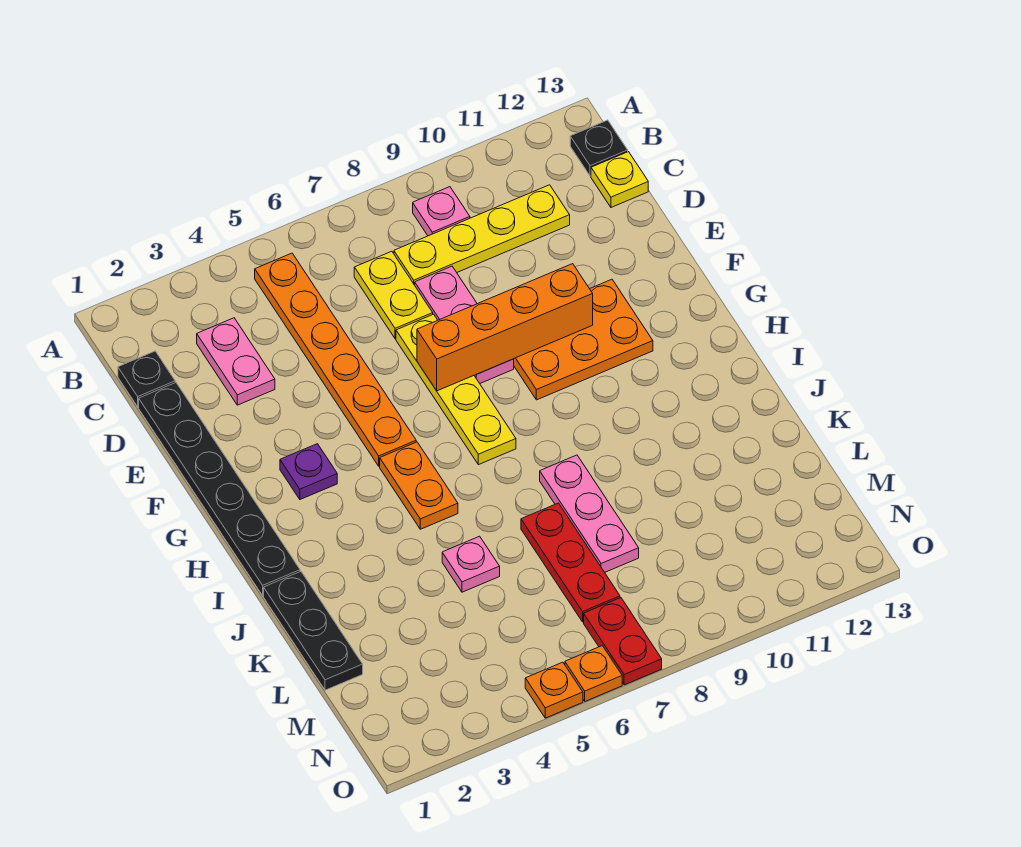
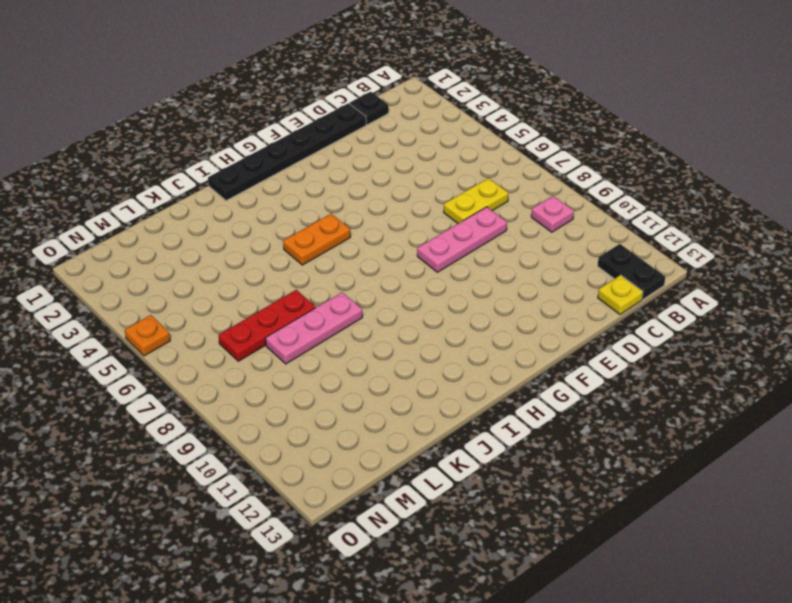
black 1x2 plate [598,244,665,299] -> black 1x1 plate [570,120,628,176]
none -> orange 1x6 plate [255,253,416,466]
none -> pink 1x2 plate [197,318,275,405]
none -> yellow 1x4 plate [394,185,570,285]

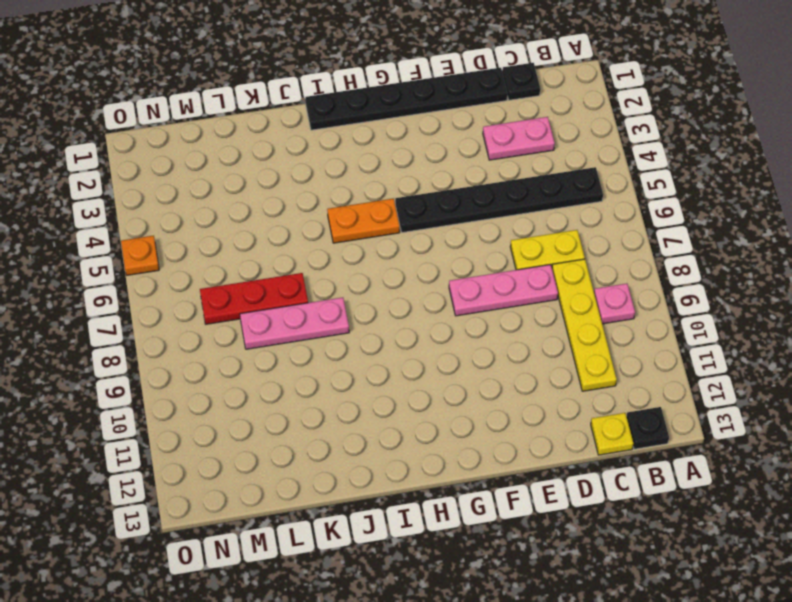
black 1x6 plate [395,167,603,233] -> orange 1x6 plate [255,253,416,466]
none -> yellow 1x4 plate [396,314,516,465]
none -> orange 2x3 plate [514,279,653,400]
none -> purple 1x1 plate [280,444,337,499]

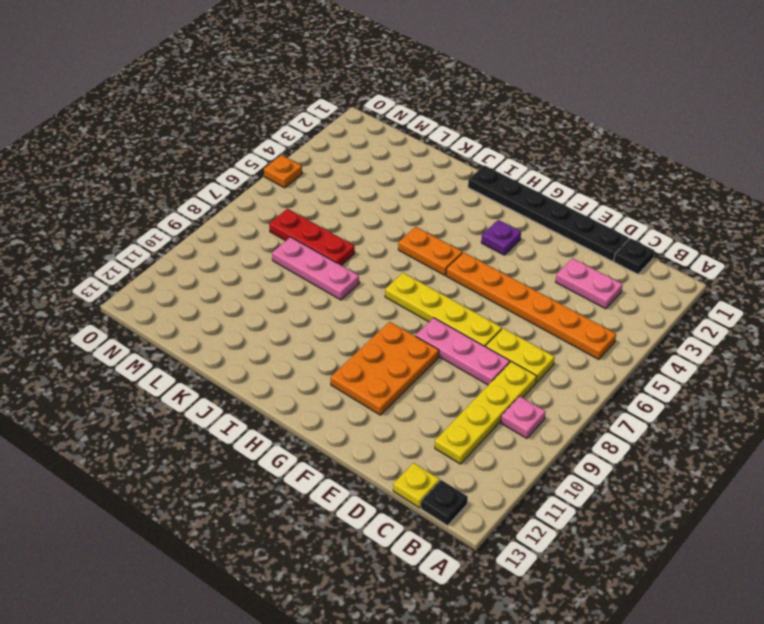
none -> black 1x3 plate [264,571,363,690]
none -> pink 1x1 plate [442,536,500,592]
none -> red 1x2 plate [584,598,662,685]

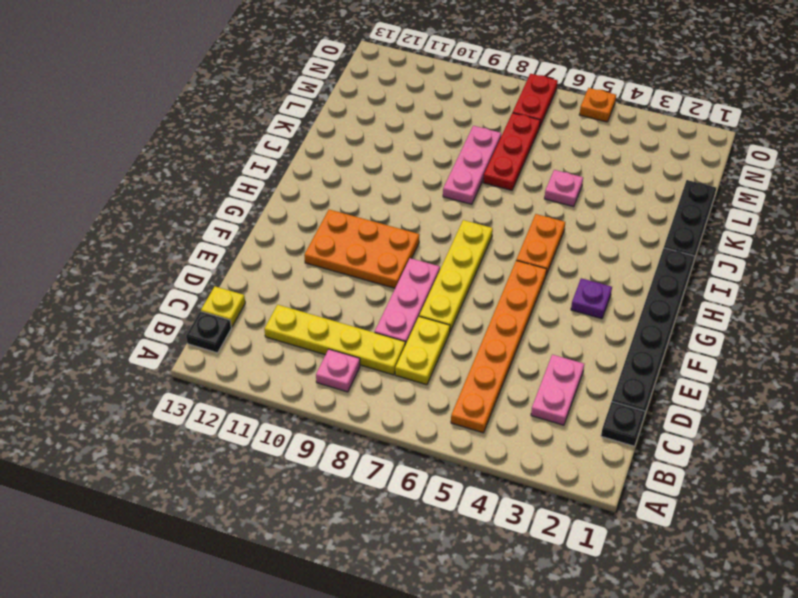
none -> orange 1x1 plate [565,646,622,701]
none -> orange 1x4 brick [417,264,593,391]

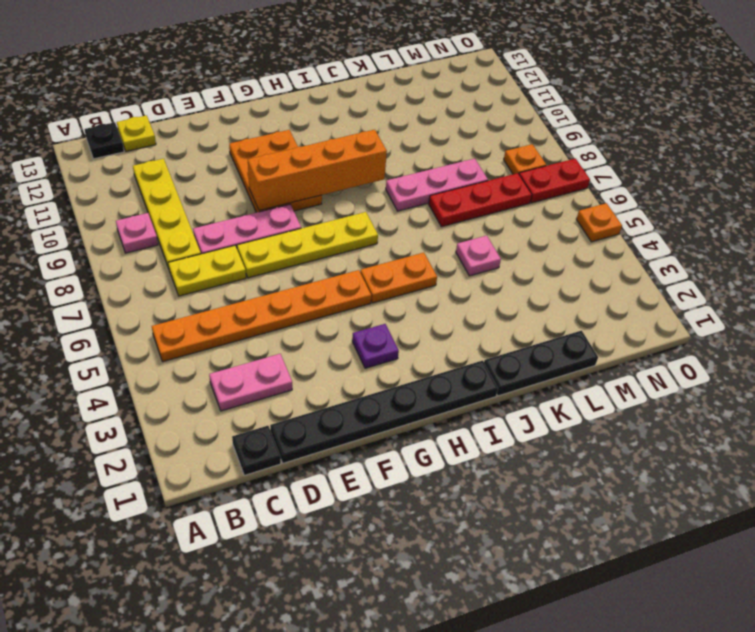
orange 1x4 brick [248,130,387,210] -> orange 1x4 brick turned to [417,264,593,391]
orange 1x1 plate [504,144,546,174] -> orange 1x1 plate moved to [565,646,622,701]

